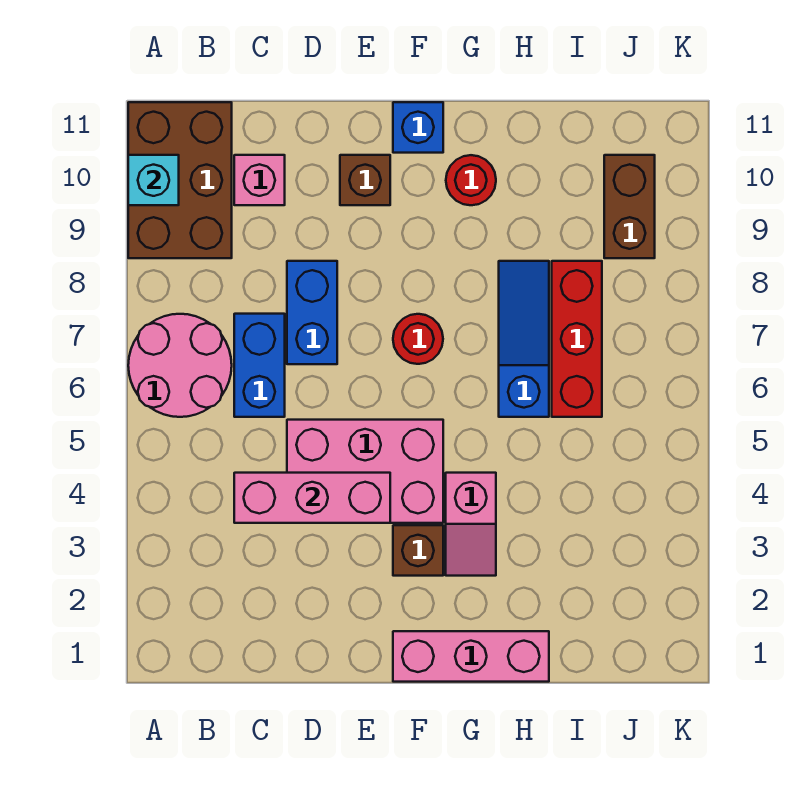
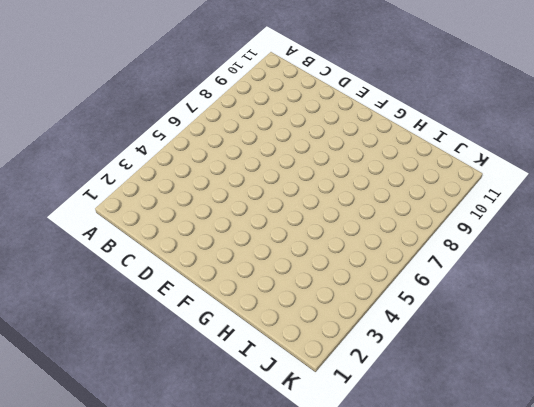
none -> pink 2x2 round brick [128,314,232,417]
none -> brown 2x3 brick [128,102,232,258]
none -> blue 1x2 brick [234,314,285,417]

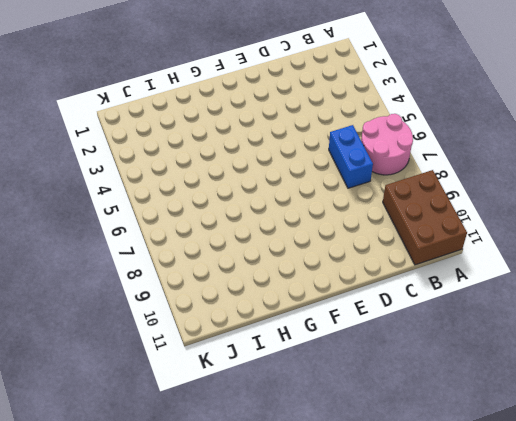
none -> pink 1x1 brick [234,155,285,205]
none -> pink 2x3 brick [287,420,443,523]
none -> blue 1x2 brick [287,261,337,364]

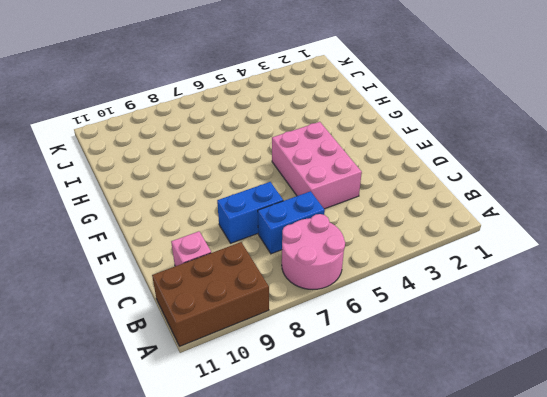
none -> brown 1x1 brick [340,155,390,205]
none -> pink 1x3 brick [393,631,549,682]
none -> brown 1x1 brick [393,525,443,576]

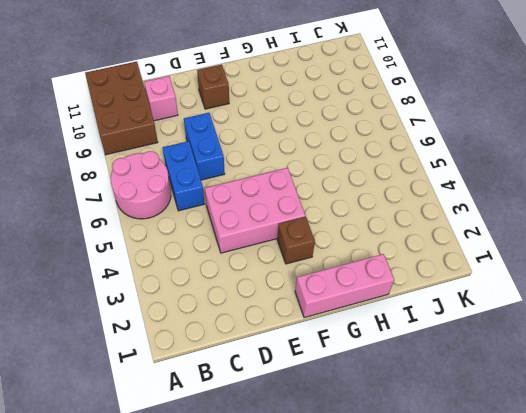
none -> red 1x1 round brick [393,314,443,364]
none -> blue 1x1 brick [393,102,443,153]
none -> pink 1x2 slope [446,473,496,576]

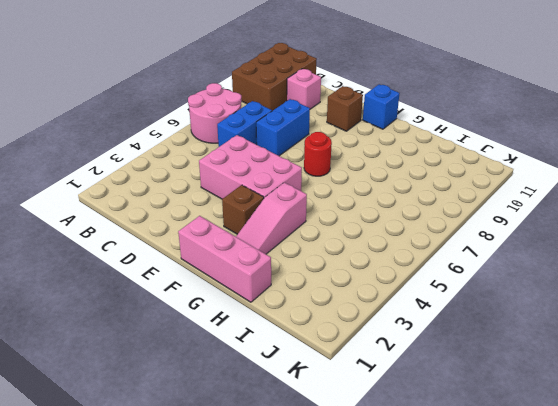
pink 1x3 slope [236,182,307,254] -> pink 1x2 slope [446,473,496,576]
none -> red 1x1 round brick [446,155,496,205]
none -> blue 1x3 slope [499,261,549,417]
none -> red 1x3 brick [552,261,602,417]

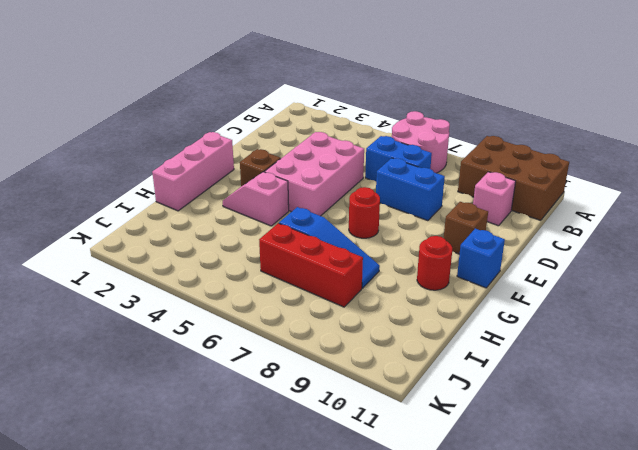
none -> brown 1x2 brick [604,155,655,258]
none -> cyan 1x1 brick [128,155,179,205]
none -> pink 1x3 brick [234,473,390,523]

